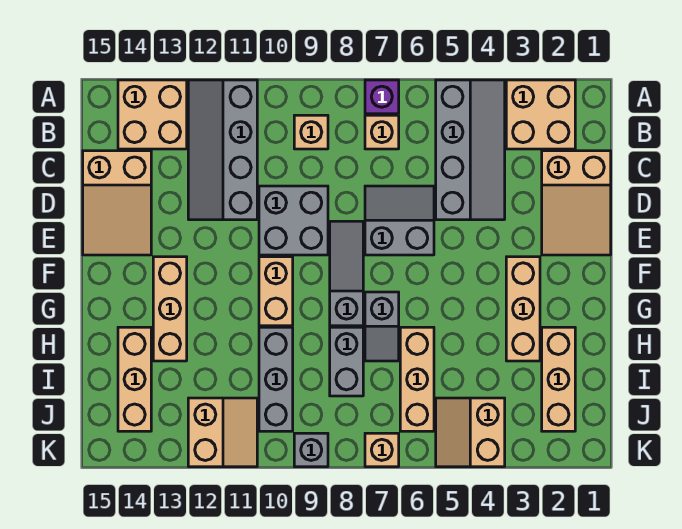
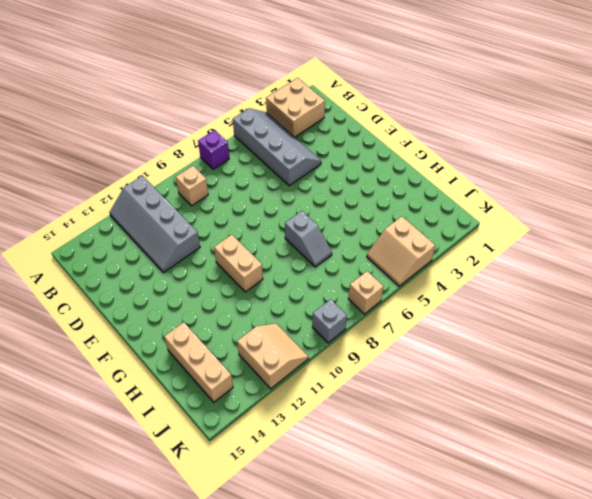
none -> tan 2x2 brick [118,80,187,149]
none -> tan 1x1 brick [365,115,399,149]
none -> tan 2x3 slope [542,151,611,255]

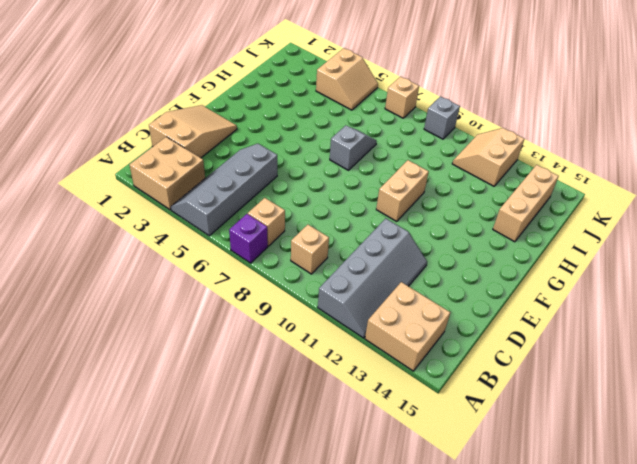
none -> tan 2x3 slope [83,151,151,255]
none -> grey 2x2 slope [365,186,434,255]
none -> grey 2x2 brick [259,186,328,255]

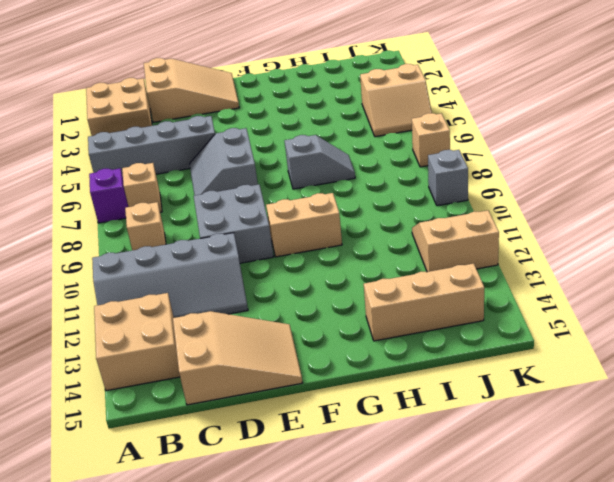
none -> grey 1x3 slope [330,221,363,326]
none -> tan 1x3 brick [506,257,540,361]
none -> tan 1x3 brick [153,257,187,361]

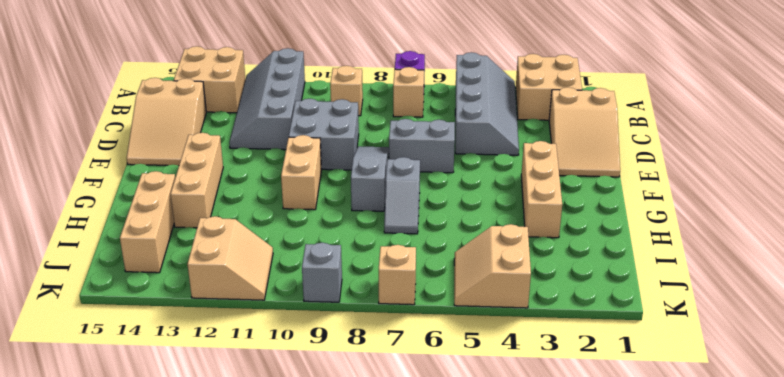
none -> tan 1x3 brick [542,327,575,431]
none -> tan 1x3 brick [400,327,434,431]
none -> grey 1x2 brick [330,327,363,396]

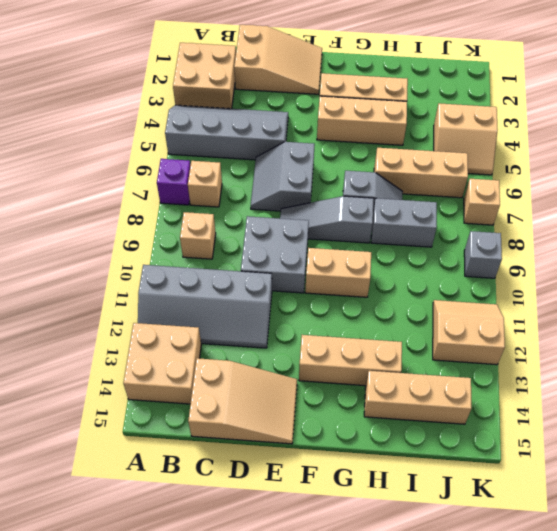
tan 1x3 brick [317,96,407,145] -> tan 1x3 brick moved to [542,327,575,431]
none -> grey 1x3 brick [259,327,293,431]

